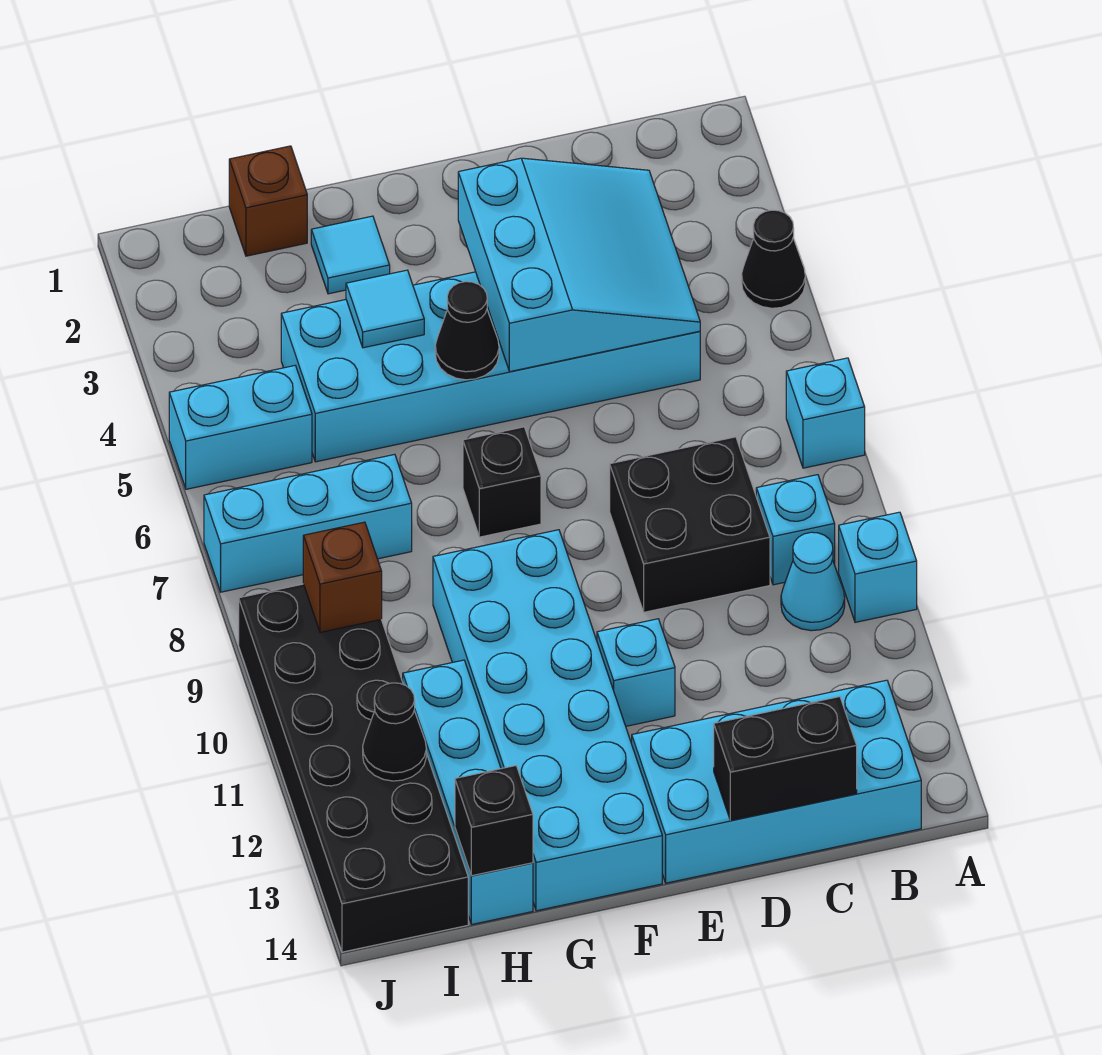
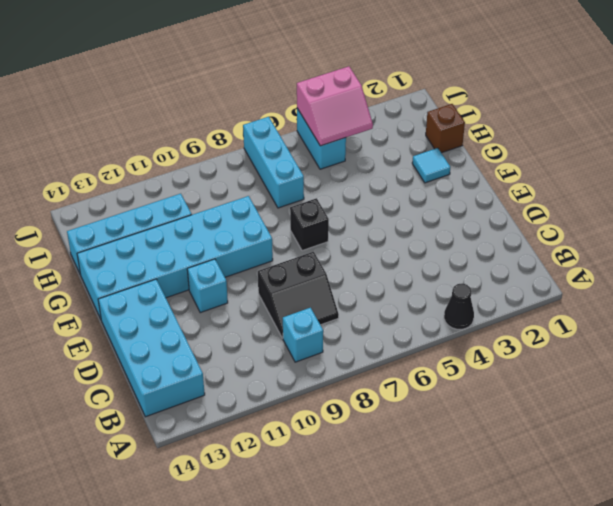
black 2x2 slope [258,252,339,338] -> black 2x2 brick [610,437,770,612]
pink 2x2 slope [297,66,373,146] -> none
none -> cyan 1x1 brick [786,358,865,468]
none -> cyan 1x1 brick [839,512,917,622]
none -> cyan 1x1 cone [781,532,845,631]

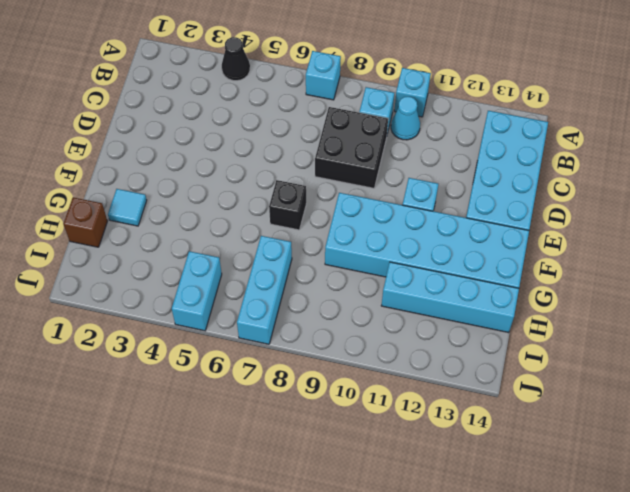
none -> cyan 2x6 brick [281,272,700,462]
none -> black 2x6 brick [239,584,468,952]
none -> cyan 3x3 slope [458,158,700,372]

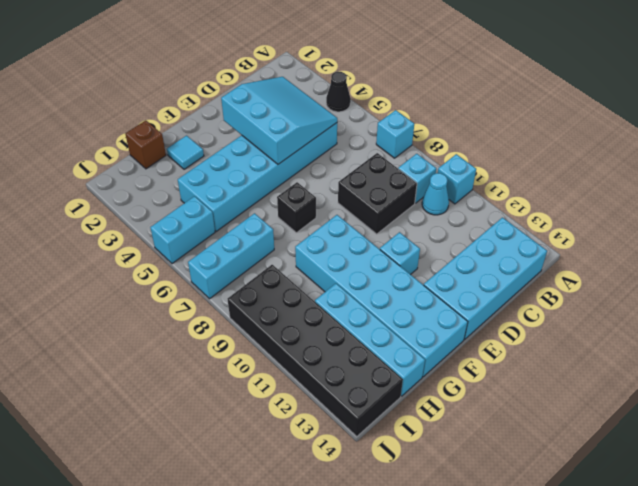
none -> black 1x2 brick [714,697,857,821]
none -> black 1x1 cone [435,282,499,380]
none -> cyan 1x1 tile [346,270,424,348]

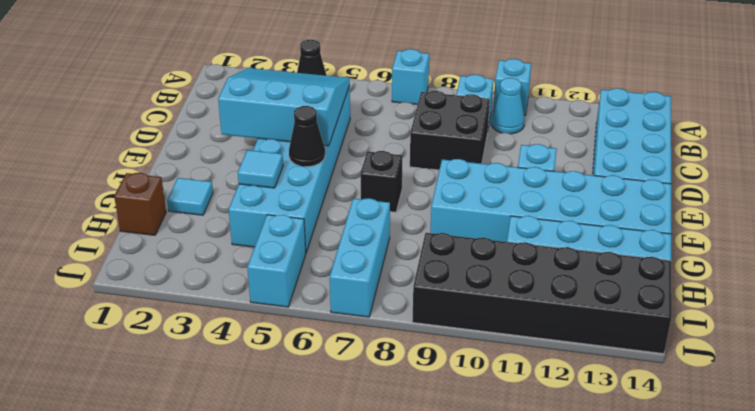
none -> black 1x2 brick [714,697,857,821]
none -> black 1x1 brick [455,766,533,876]
none -> brown 1x1 brick [303,522,382,632]

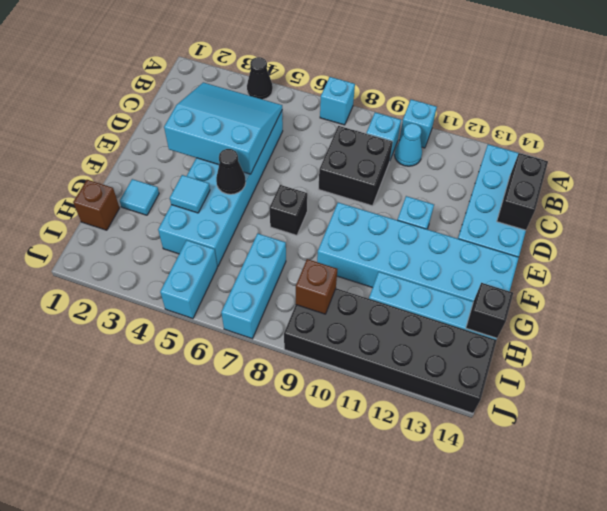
none -> black 1x1 cone [363,683,426,781]

